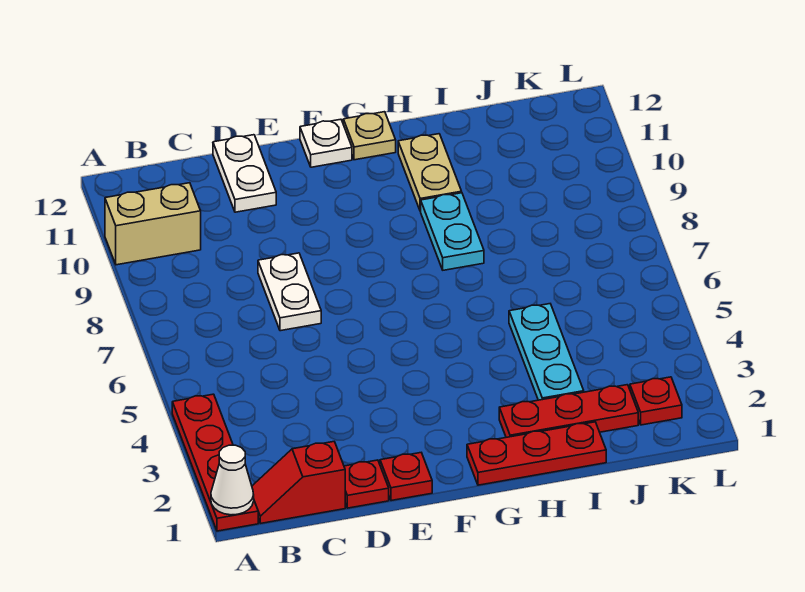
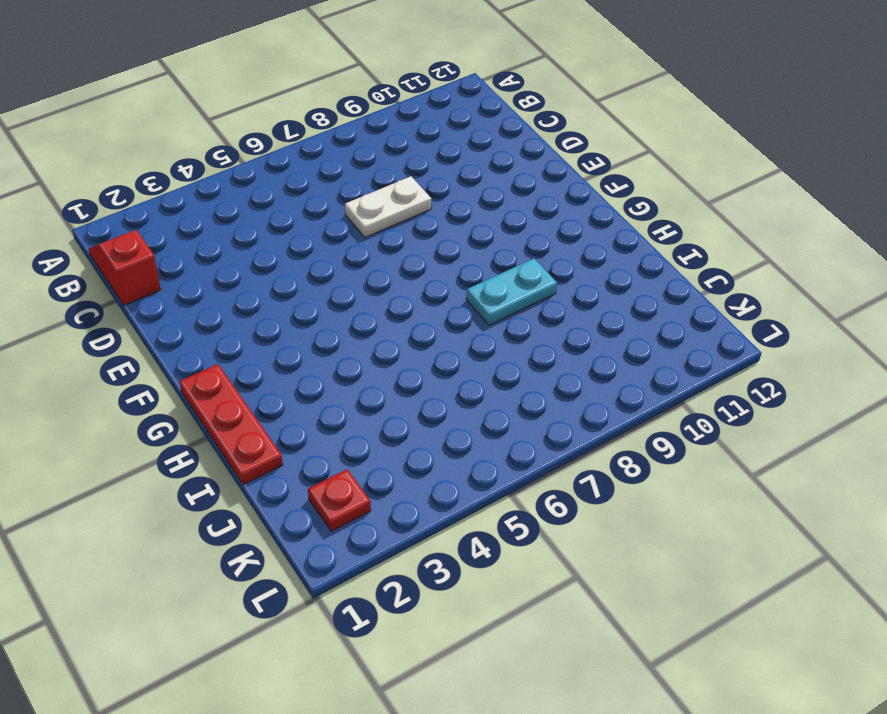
none -> red 1x4 plate [172,394,258,531]
none -> tan 1x2 brick [105,183,201,265]
none -> red 1x1 plate [344,460,389,508]

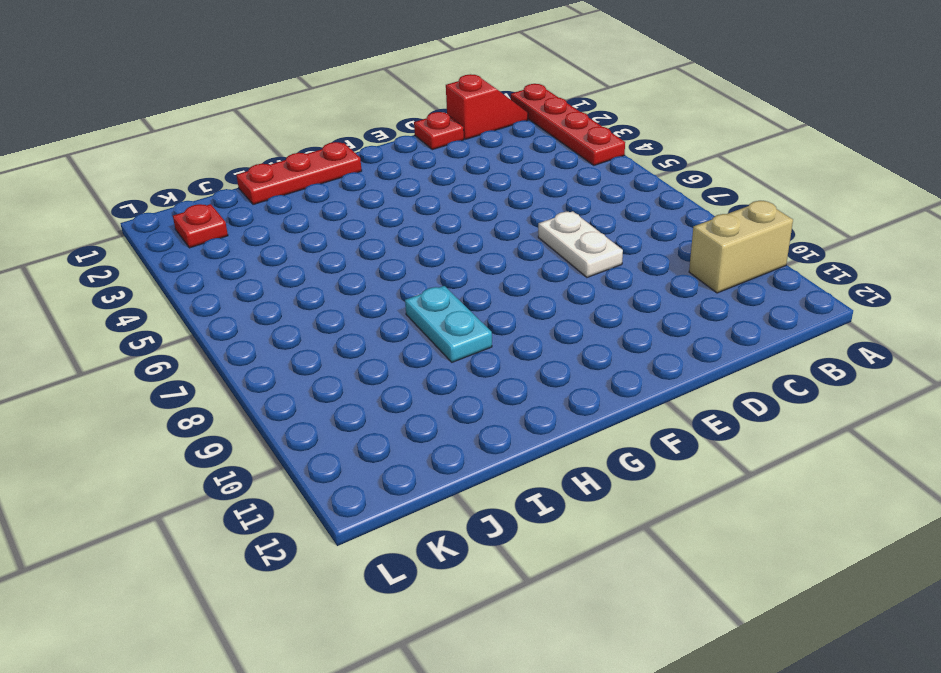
none -> white 1x2 plate [213,135,276,212]
none -> red 1x1 plate [380,453,432,501]
none -> white 1x1 plate [300,119,352,167]

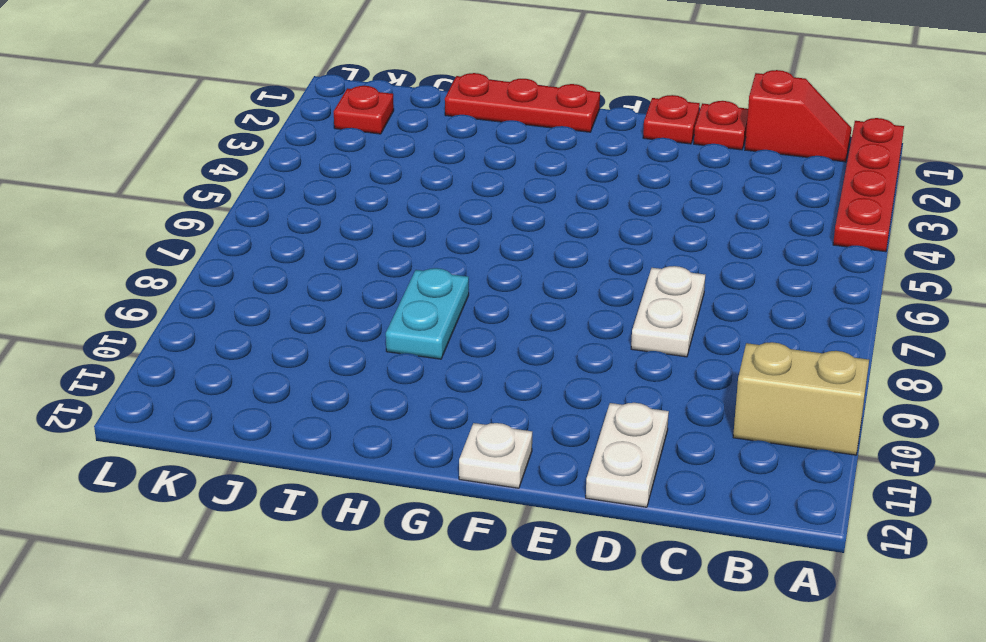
none -> tan 1x1 plate [343,112,396,160]
none -> red 1x3 plate [499,385,638,437]
none -> tan 1x2 plate [398,134,462,211]

